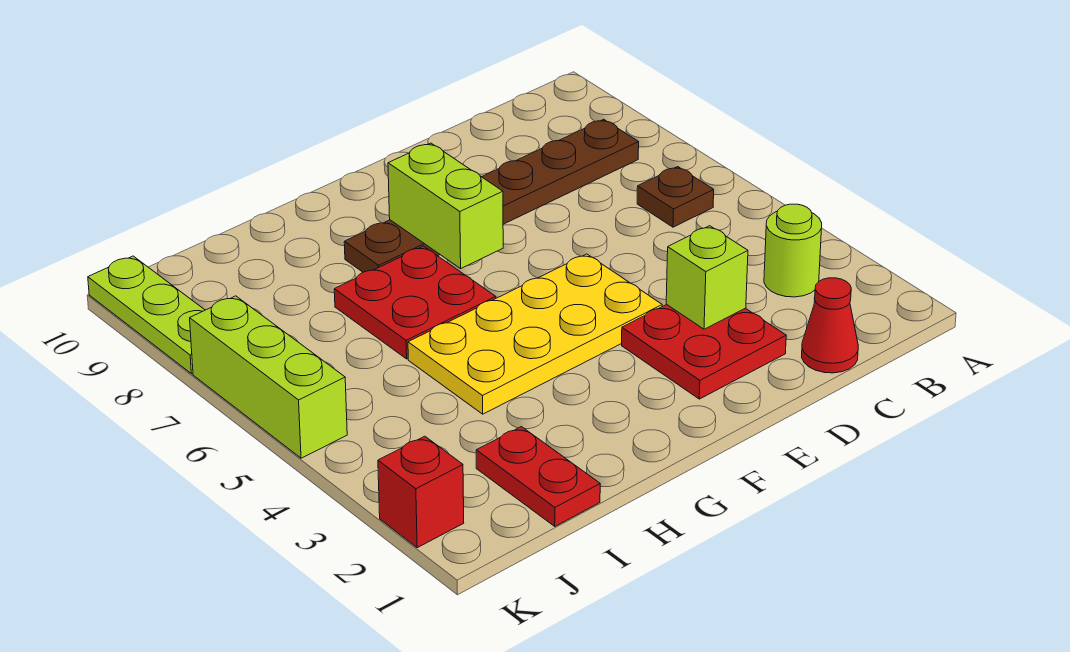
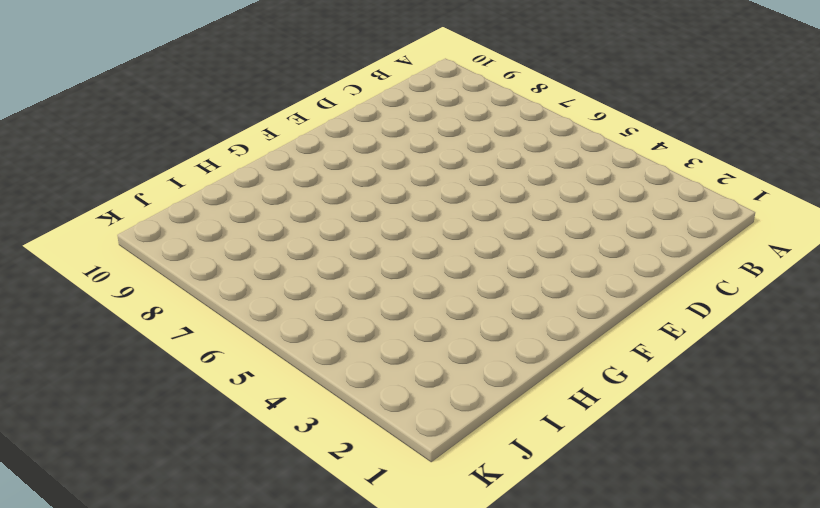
none -> lime 1x1 round brick [764,204,822,297]
none -> brown 1x1 plate [637,167,714,227]
none -> brown 1x6 plate [344,119,639,272]

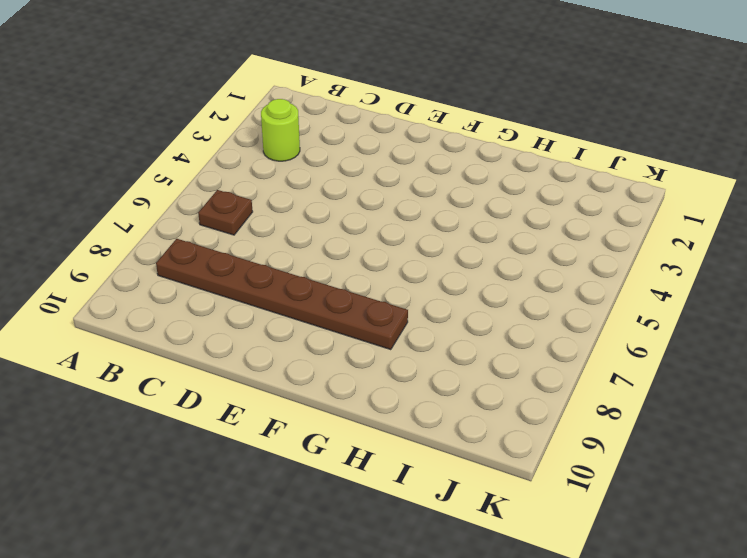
none -> red 1x1 cone [802,278,858,373]
none -> red 2x2 plate [622,304,786,399]
none -> yellow 2x4 plate [408,254,662,414]

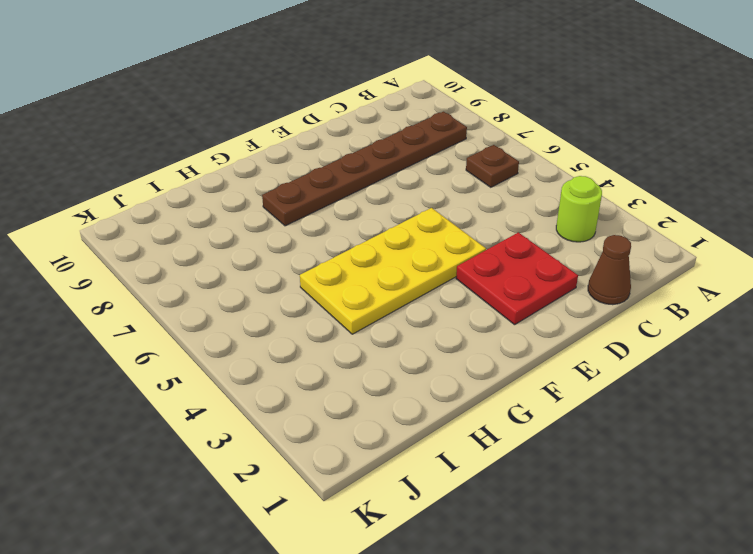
brown 1x1 cone [588,235,631,305] -> red 1x1 cone [802,278,858,373]
none -> red 2x2 plate [334,246,496,359]
none -> red 1x2 plate [476,427,600,526]
none -> red 1x1 brick [378,436,464,548]

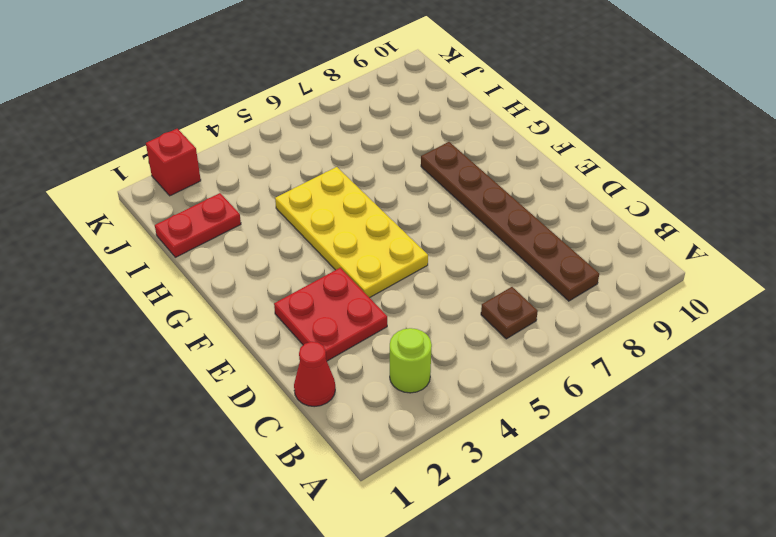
none -> red 2x2 plate [334,246,496,359]
none -> lime 1x3 brick [190,296,347,458]
none -> lime 1x3 plate [88,256,205,374]

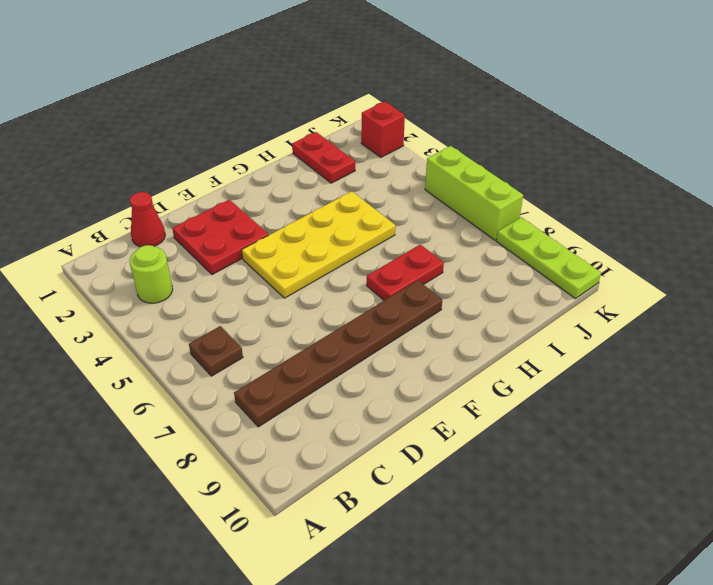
red 1x2 plate [367,244,444,300] -> red 2x2 plate [334,246,496,359]
none -> lime 1x1 brick [666,226,748,329]
none -> lime 1x2 brick [388,143,503,269]

